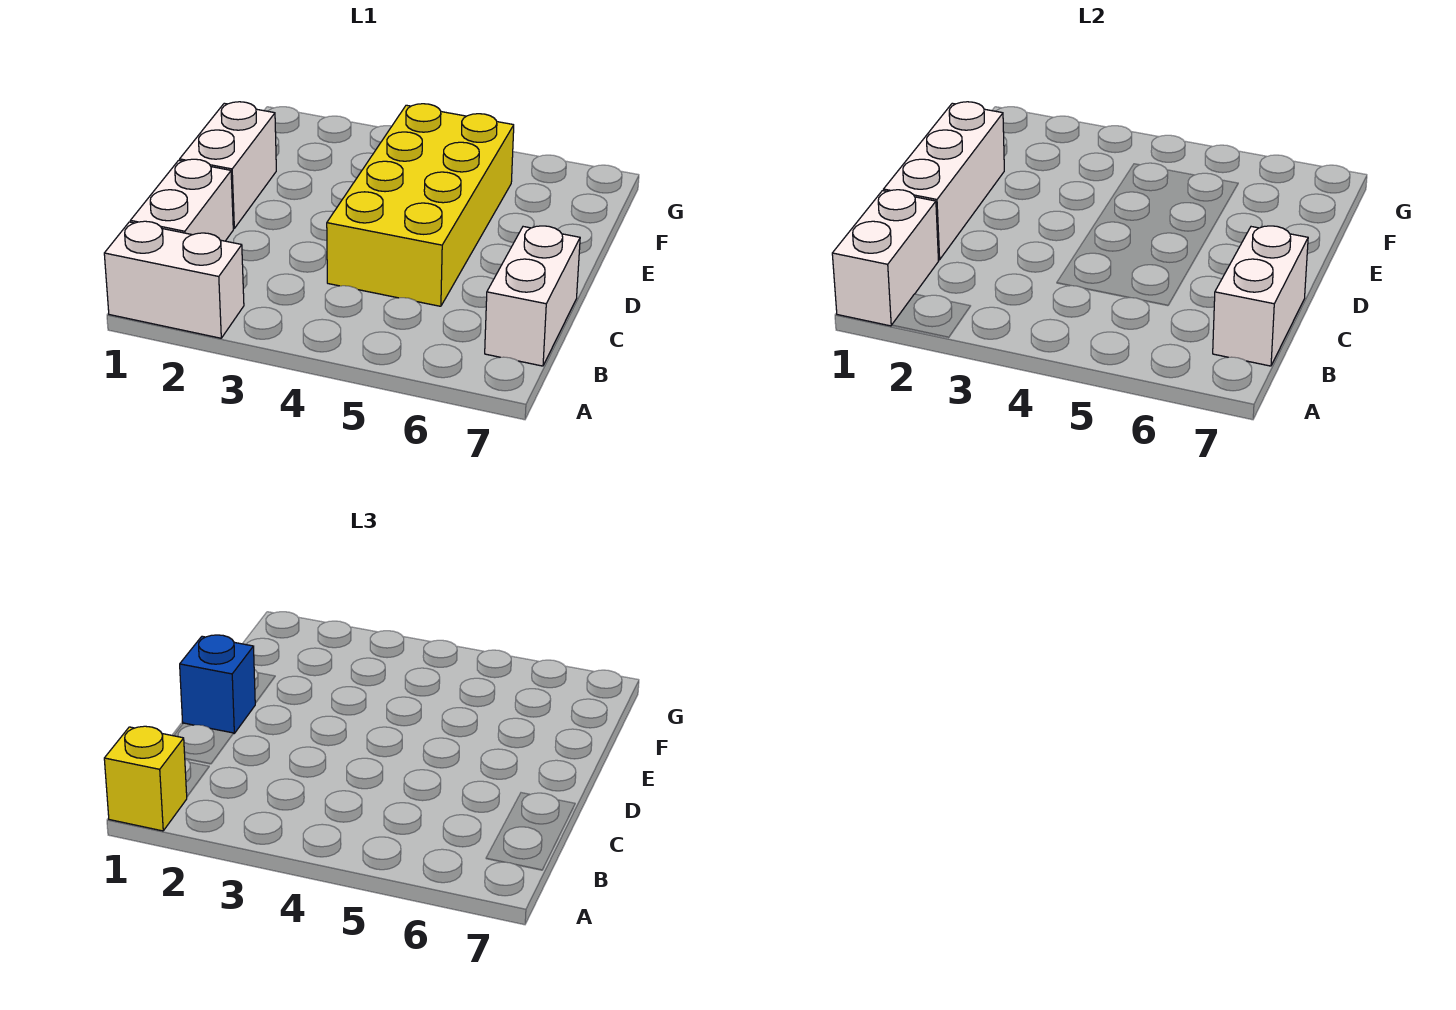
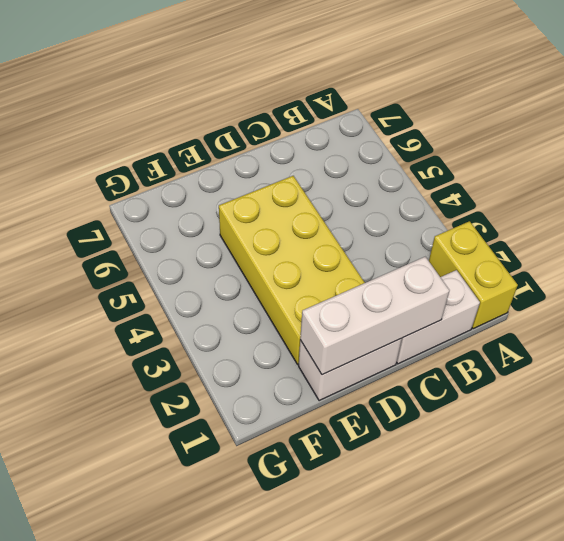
yellow 1x2 brick [429,221,518,329] -> white 1x2 brick [104,221,244,338]
yellow 2x4 brick [219,176,365,364] -> yellow 2x4 brick turned to [327,104,514,306]
none -> white 1x2 brick [485,226,580,366]
none -> white 1x2 brick [832,190,939,326]

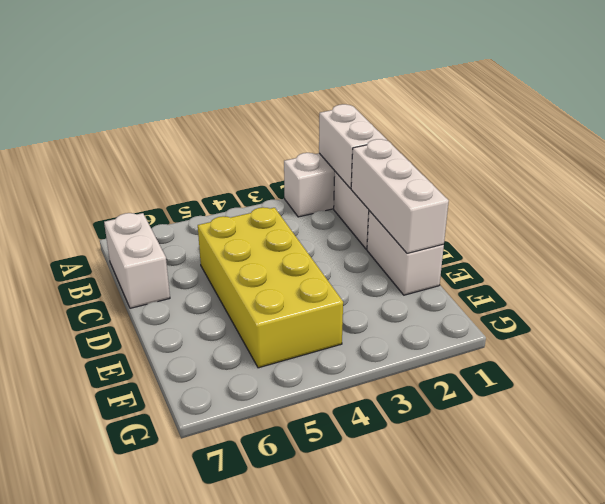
none -> white 1x2 brick [1213,226,1308,366]
none -> yellow 1x1 brick [104,726,187,831]

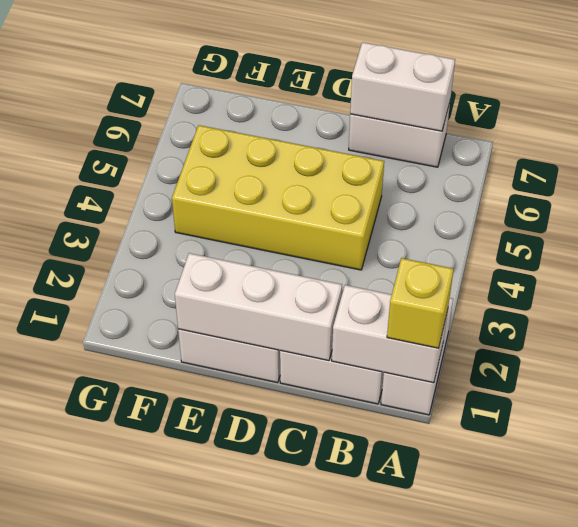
none -> blue 1x1 brick [180,635,255,733]

